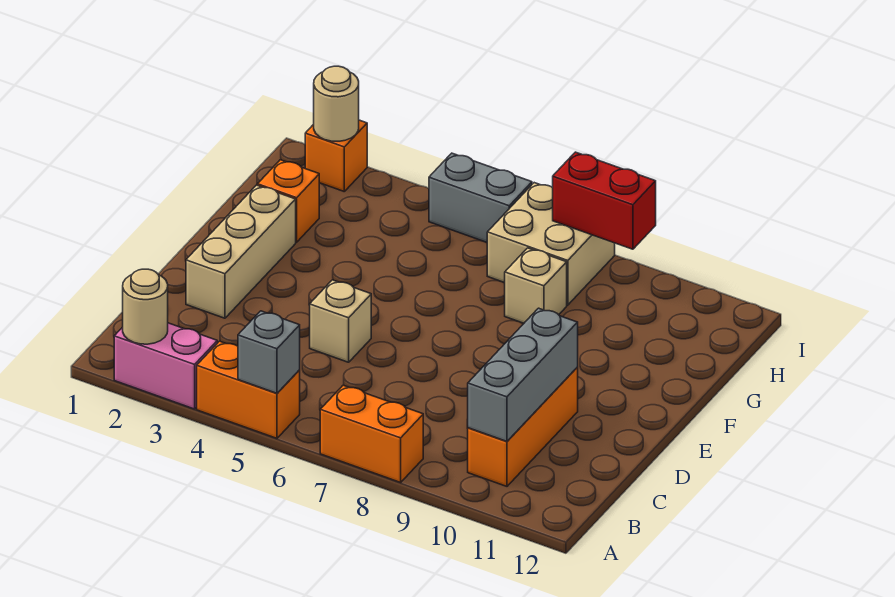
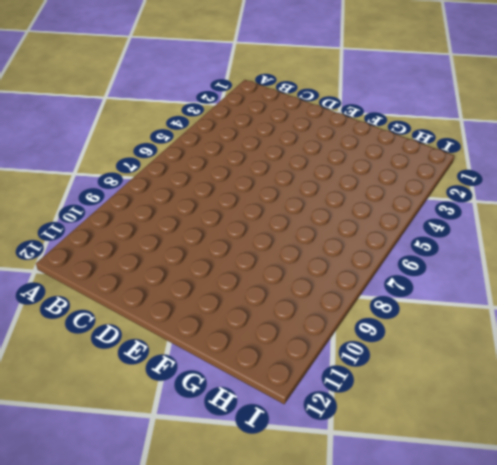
none -> pink 1x2 brick [114,323,217,409]
none -> orange 1x2 brick [197,341,300,438]
none -> orange 1x2 brick [320,385,423,482]

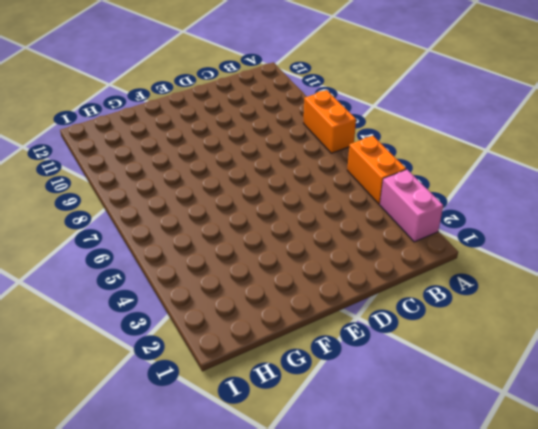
none -> orange 1x3 brick [468,368,578,486]
none -> tan 1x3 brick [186,185,296,318]
none -> tan 1x1 brick [310,280,371,362]

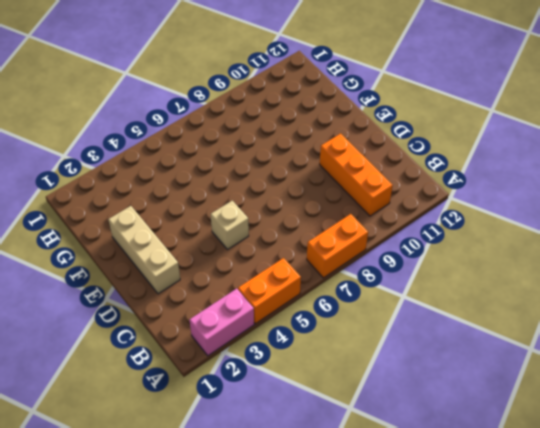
none -> orange 1x1 brick [257,160,319,242]
none -> tan 1x1 brick [505,248,567,323]
none -> tan 2x2 brick [487,183,615,305]

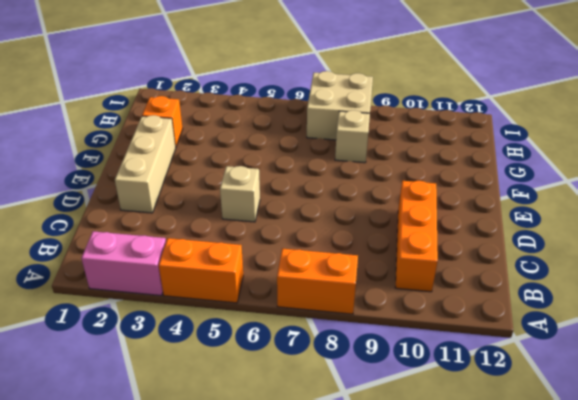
none -> orange 1x1 brick [305,120,367,191]
none -> grey 1x2 brick [429,153,532,242]
none -> tan 1x1 round brick [123,269,168,344]

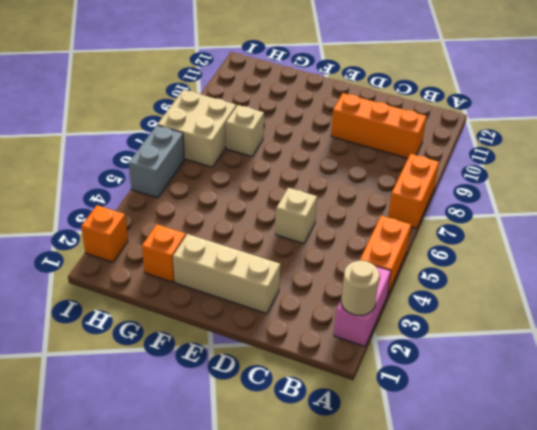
none -> grey 1x1 brick [238,311,300,393]
none -> grey 1x3 brick [467,308,578,441]
none -> tan 1x1 round brick [314,66,359,141]

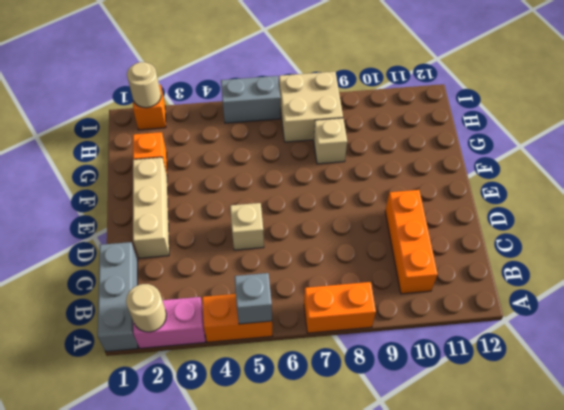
grey 1x3 brick [98,242,138,352] -> grey 1x3 brick moved to [467,308,578,441]
none -> red 1x2 brick [553,152,656,249]

